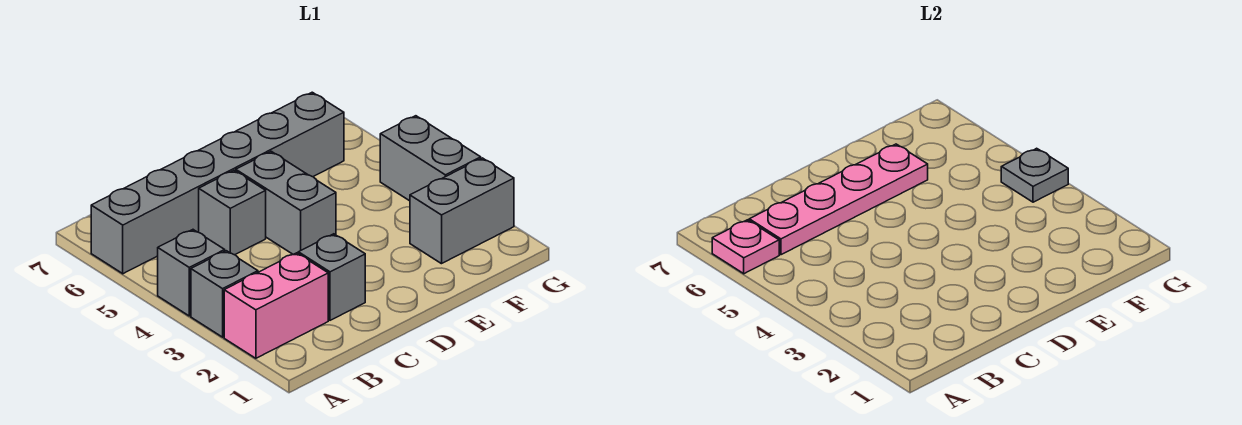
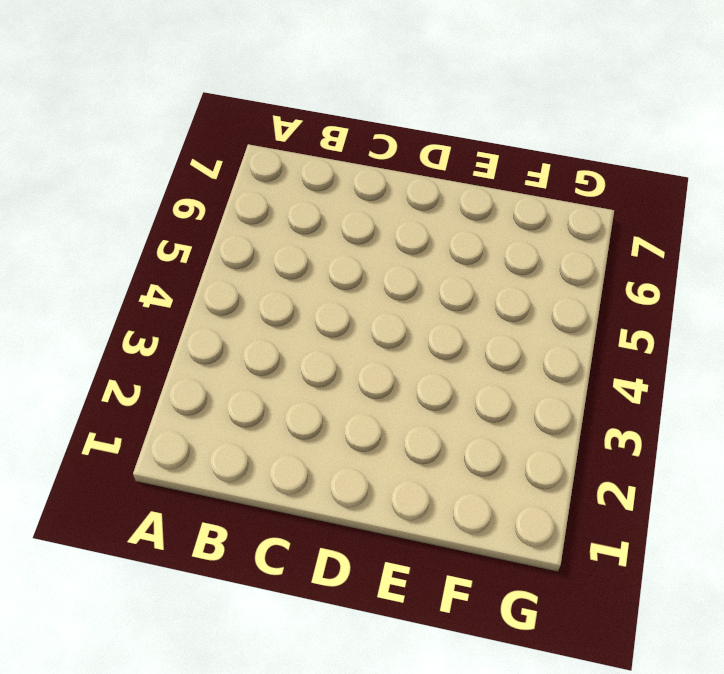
none -> pink 1x2 brick [224,253,328,358]
none -> grey 1x1 brick [191,251,258,337]
none -> grey 1x1 brick [158,230,225,316]

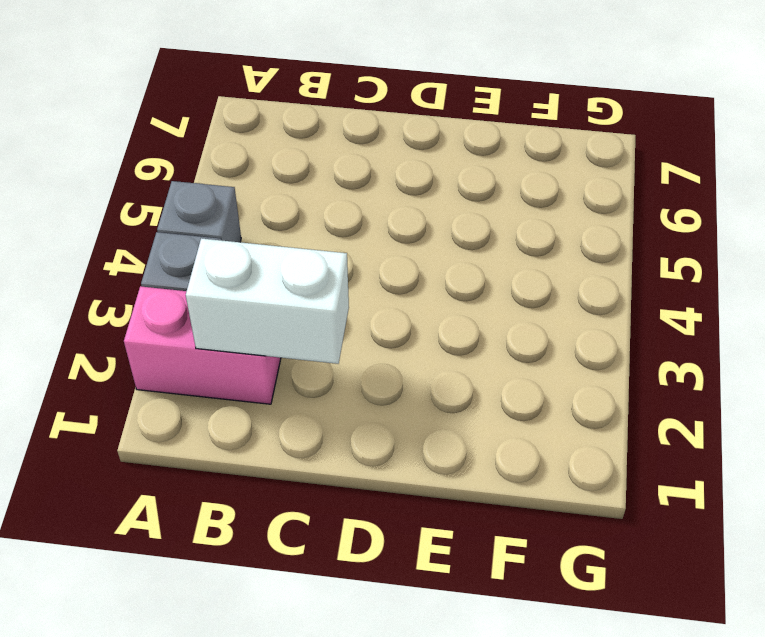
white 1x2 brick [186,238,349,364] -> none
none -> grey 1x6 brick [91,92,344,274]
none -> grey 1x1 brick [298,234,365,320]
none -> grey 1x1 brick [199,171,266,255]

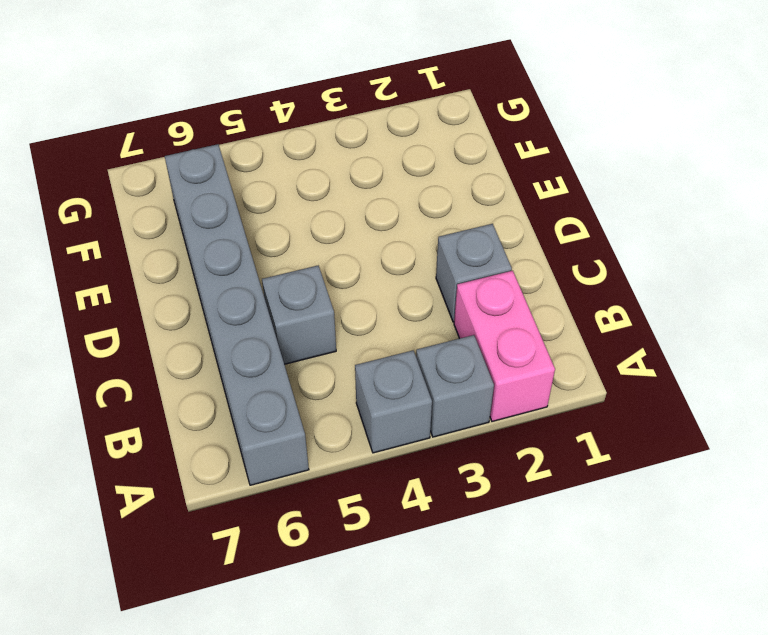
none -> grey 1x2 brick [236,151,336,255]
none -> grey 1x2 brick [410,158,514,264]
none -> grey 1x2 brick [380,116,481,201]

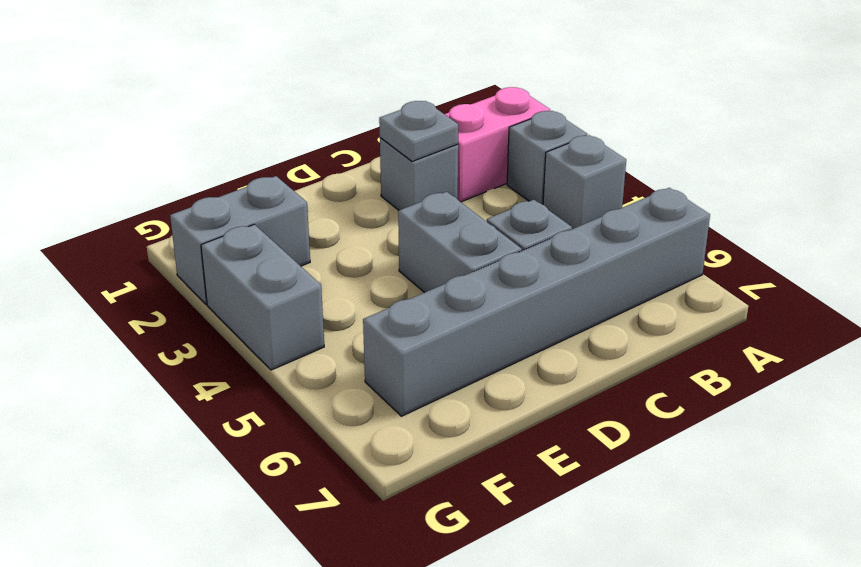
grey 1x1 plate [379,101,458,161] -> grey 1x1 plate moved to [1001,148,1068,202]
none -> pink 1x1 plate [712,220,779,274]
none -> pink 1x4 plate [749,144,928,255]

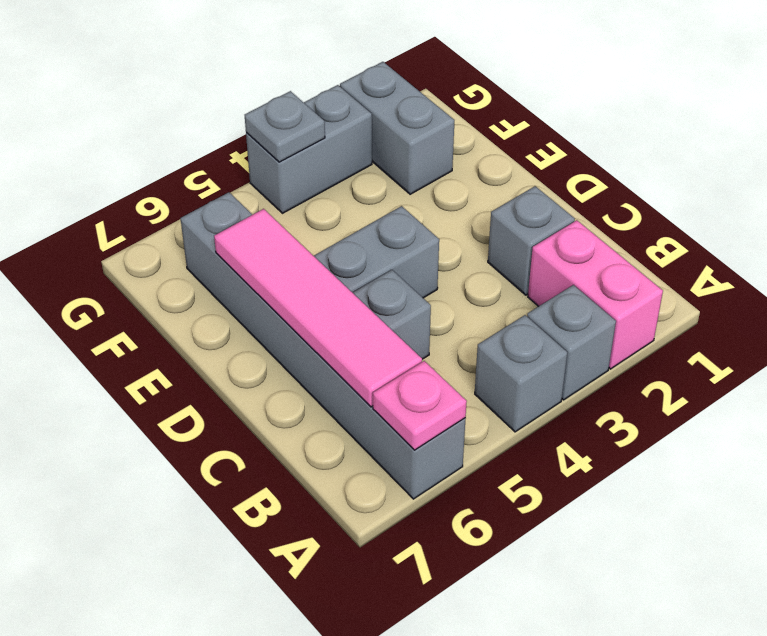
pink 1x4 tile [214,209,422,407] -> pink 1x4 plate [749,144,928,255]

